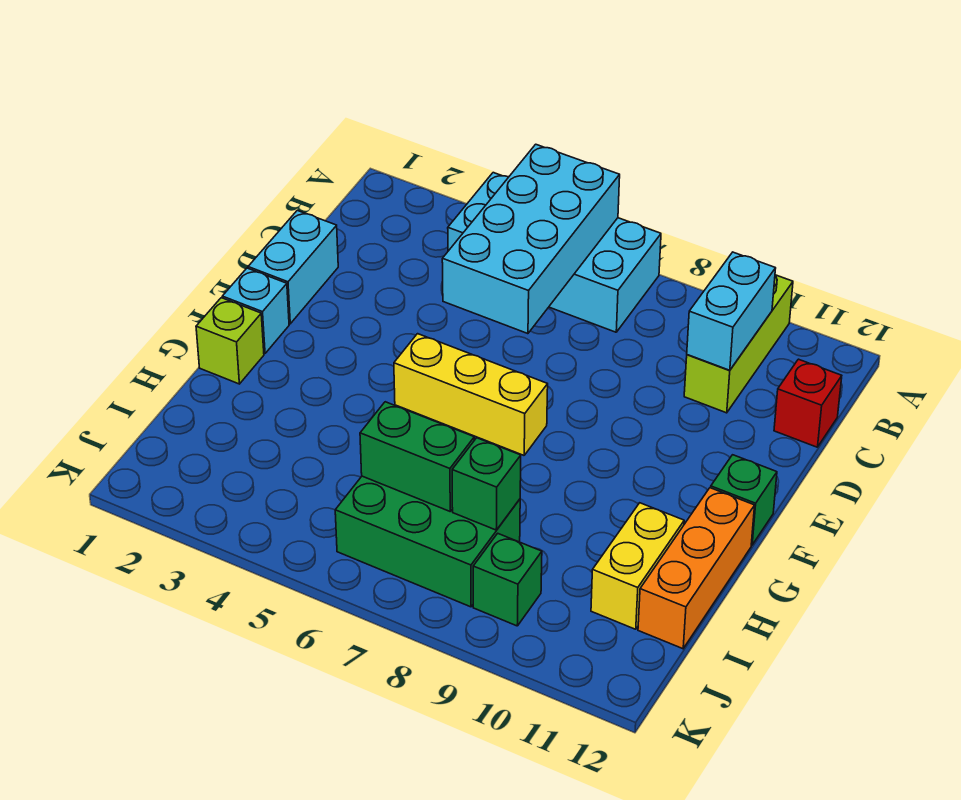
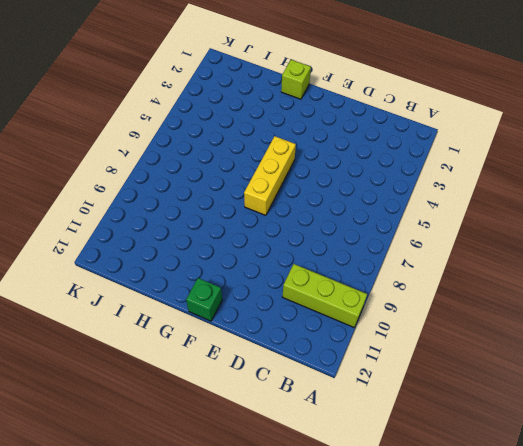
none -> cyan 2x4 brick [448,173,661,332]
none -> red 1x1 brick [774,359,842,447]
none -> cyan 1x2 brick [248,210,338,324]

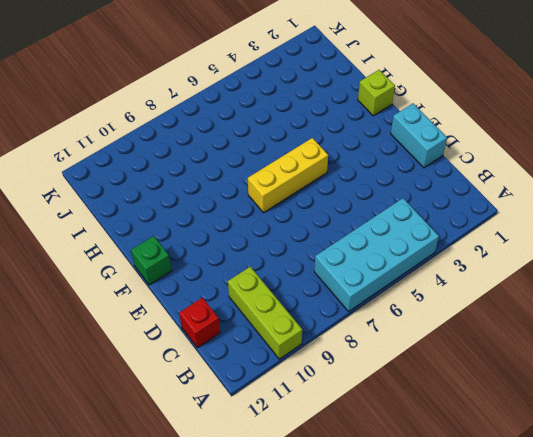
none -> cyan 1x1 brick [222,268,289,354]
none -> orange 1x3 brick [638,488,755,649]
none -> yellow 1x2 brick [591,503,684,629]

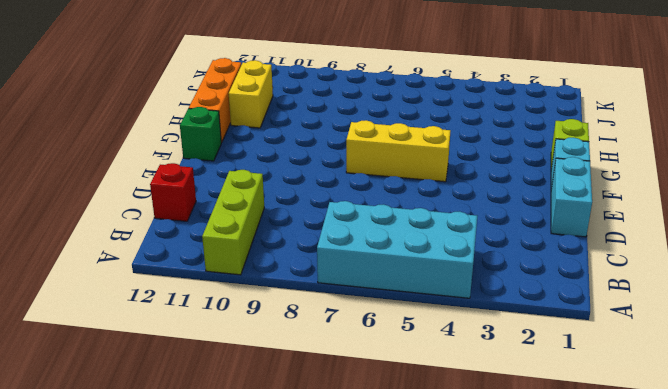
none -> green 2x3 brick [335,476,520,607]
none -> green 1x1 brick [473,533,542,626]
none -> cyan 2x4 brick [442,144,620,334]

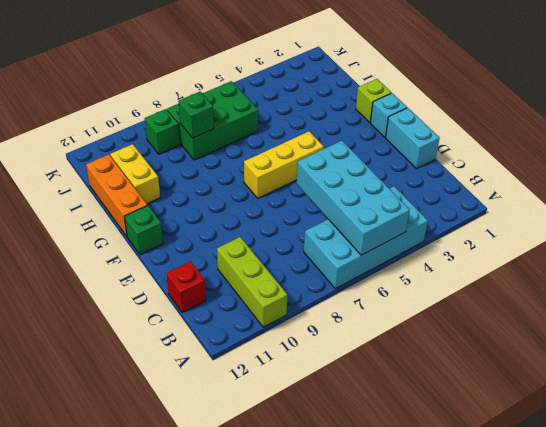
none -> cyan 1x2 brick [687,252,776,370]
none -> green 1x2 brick [360,402,474,511]

